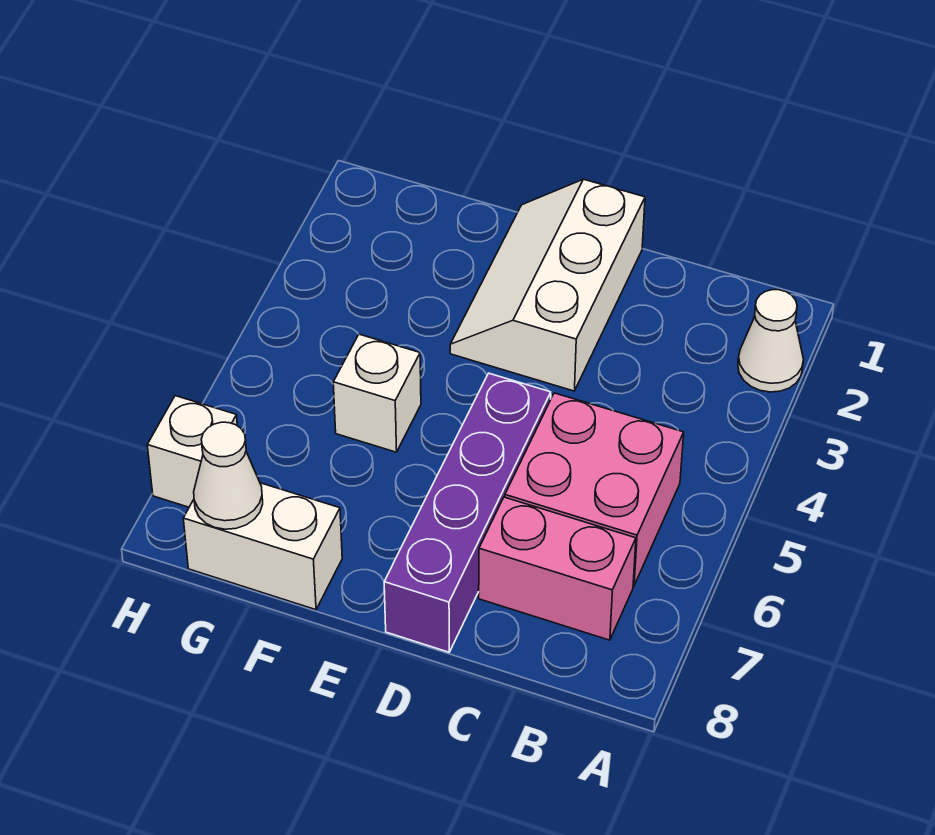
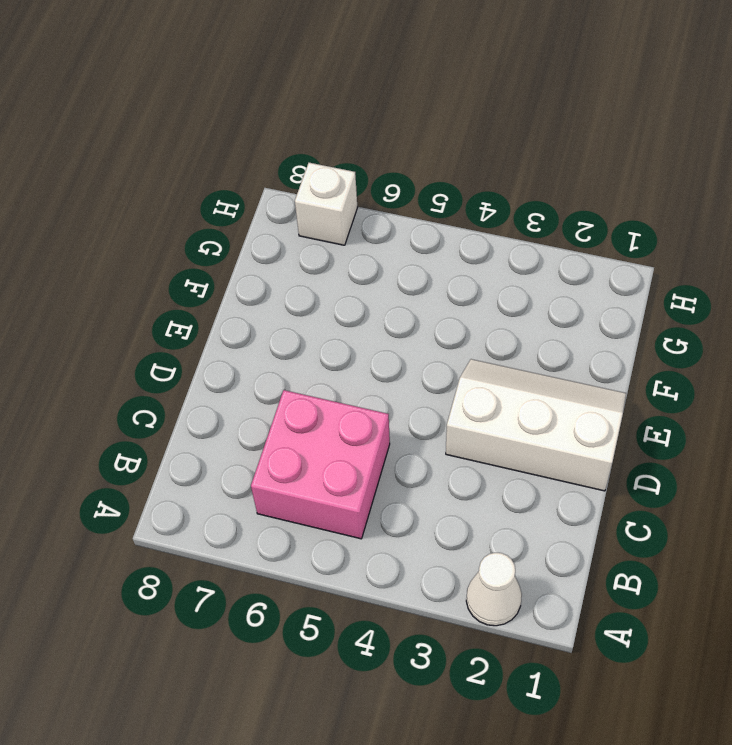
none -> pink 1x2 brick [479,497,636,640]
none -> purple 1x4 brick [384,373,551,652]

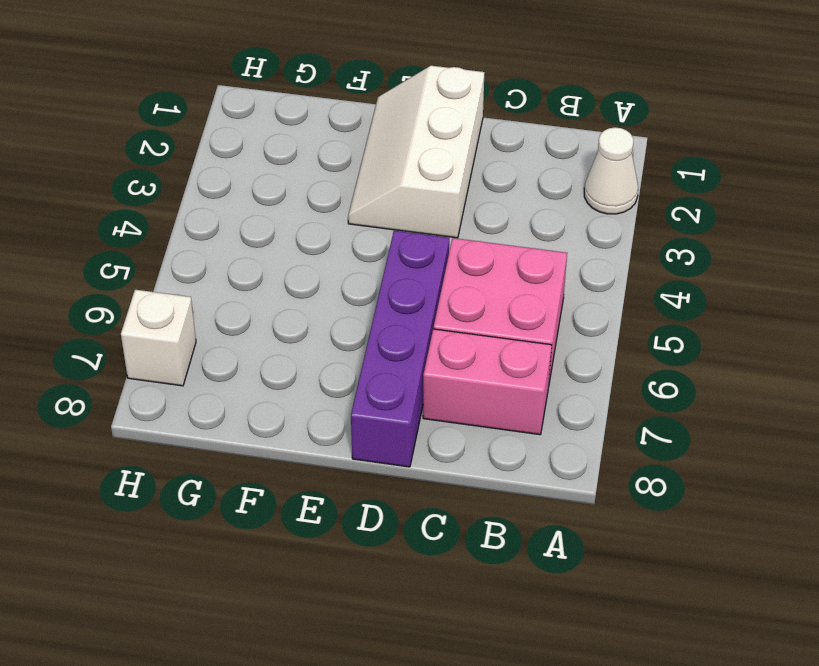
none -> white 1x1 brick [333,334,421,452]
none -> white 1x2 brick [183,483,342,610]

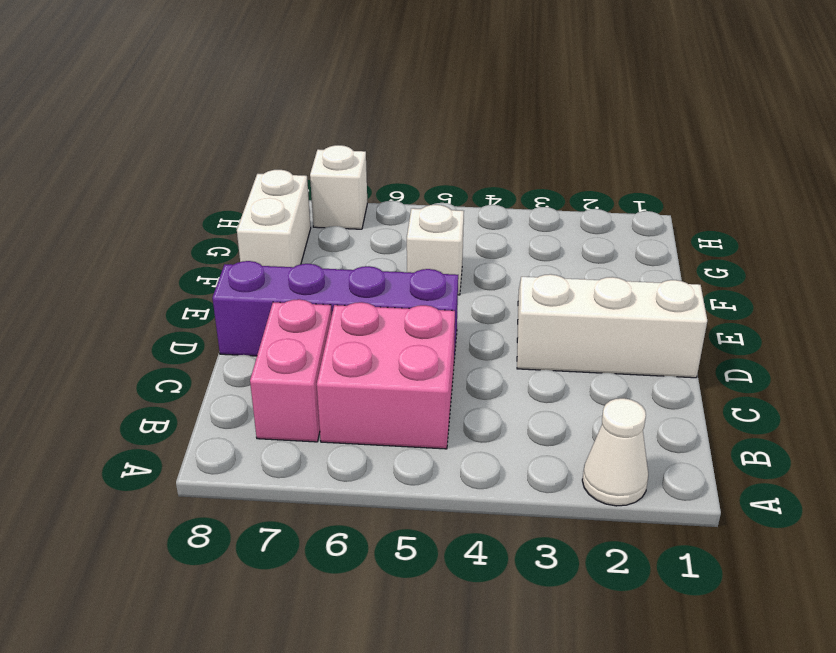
none -> white 1x1 cone [194,422,263,529]

